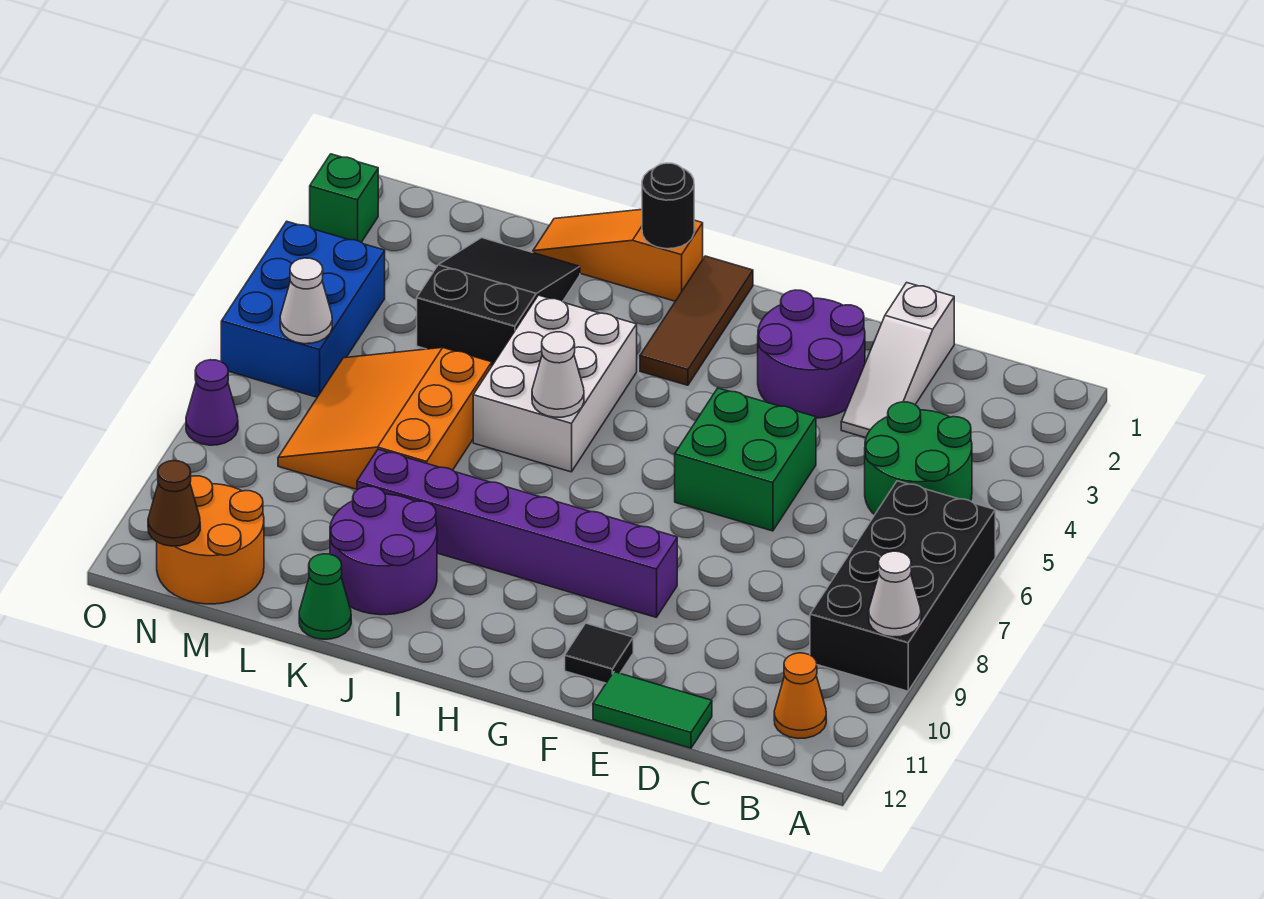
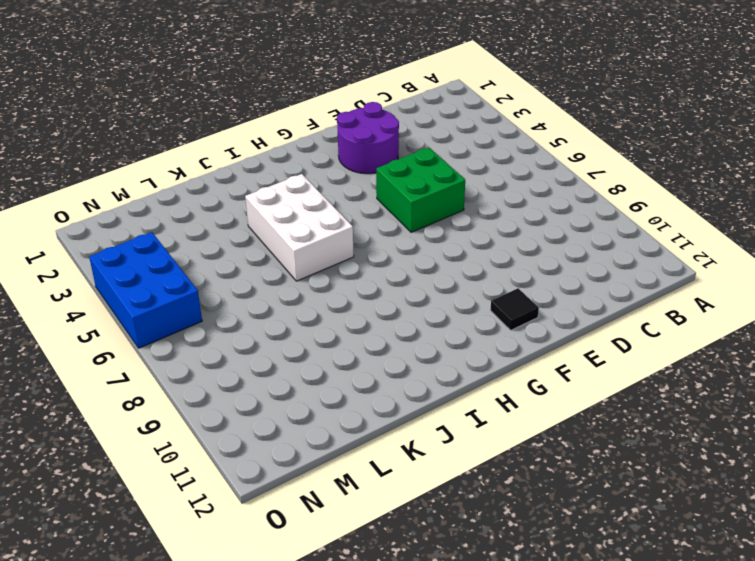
none -> black 2x4 brick [810,481,995,691]
none -> green 2x2 round brick [865,402,972,515]
none -> orange 1x1 cone [774,653,826,739]

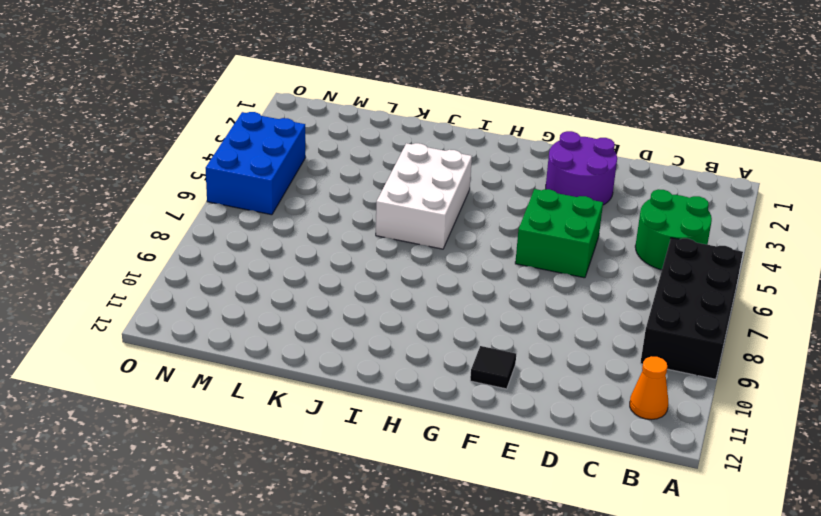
none -> white 1x3 slope [841,283,954,438]
none -> green 1x2 tile [593,672,712,748]
none -> purple 1x6 brick [357,449,677,617]

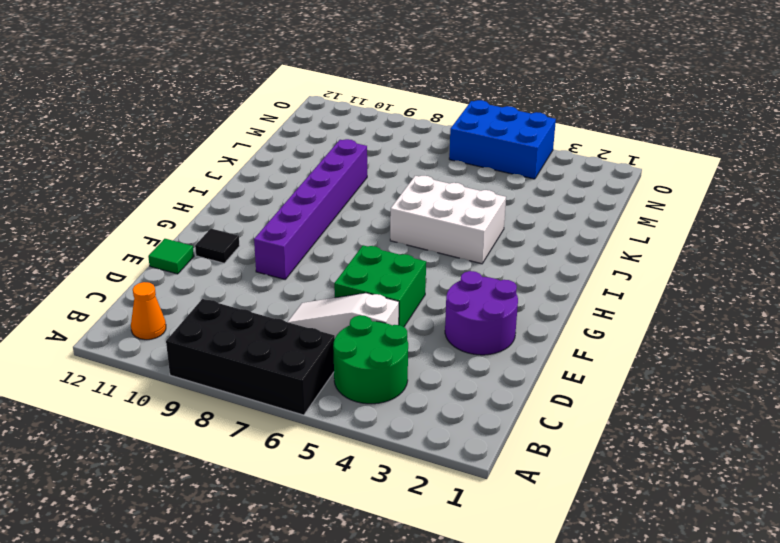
white 1x3 slope [288,293,399,337] -> white 1x3 slope moved to [841,283,954,438]
green 1x1 tile [148,239,194,274] -> green 1x2 tile [593,672,712,748]
none -> brown 1x3 tile [640,256,753,385]
none -> orange 1x3 slope [533,210,703,301]
none -> purple 2x2 round brick [330,486,437,615]

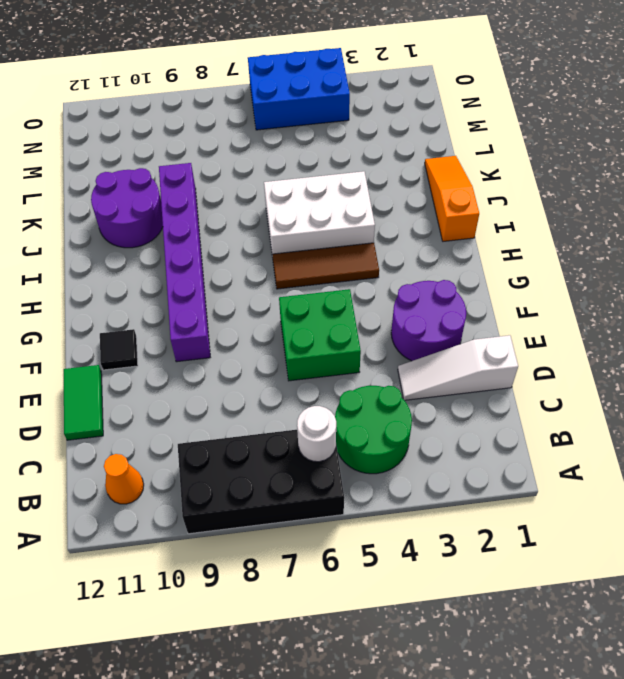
white 1x1 round brick [297,406,336,462] -> none
brown 1x3 tile [272,243,379,289] -> brown 1x3 tile moved to [640,256,753,385]
none -> black 2x3 slope [417,238,580,365]
none -> orange 3x3 slope [278,348,492,489]
none -> green 1x1 cone [299,554,351,639]

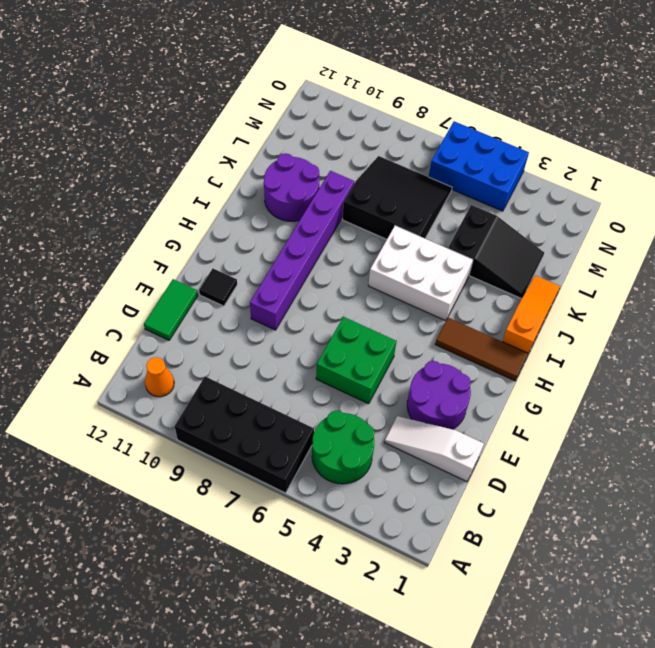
black 3x3 slope [342,156,452,239] -> orange 3x3 slope [278,348,492,489]
none -> green 1x1 cone [299,554,351,639]
none -> orange 2x2 round brick [157,476,264,604]
none -> green 1x1 brick [310,154,378,242]

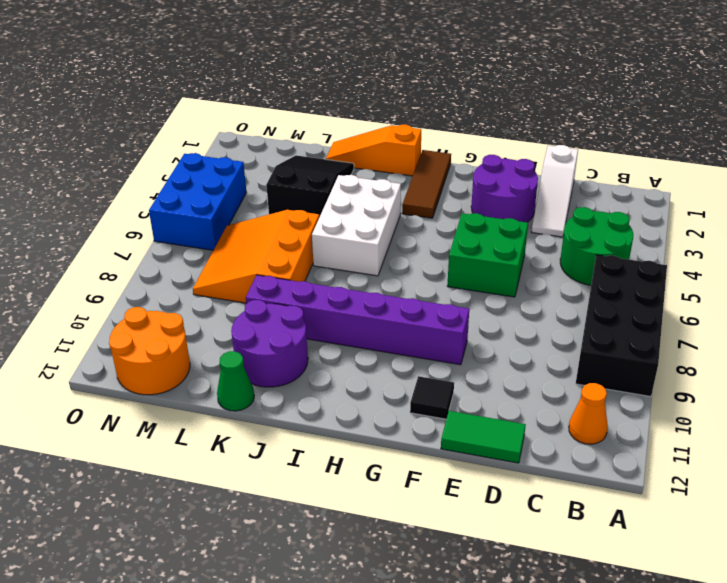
none -> green 1x1 brick [310,154,378,242]
none -> purple 1x1 cone [186,360,238,445]
none -> white 1x1 cone [869,551,921,637]

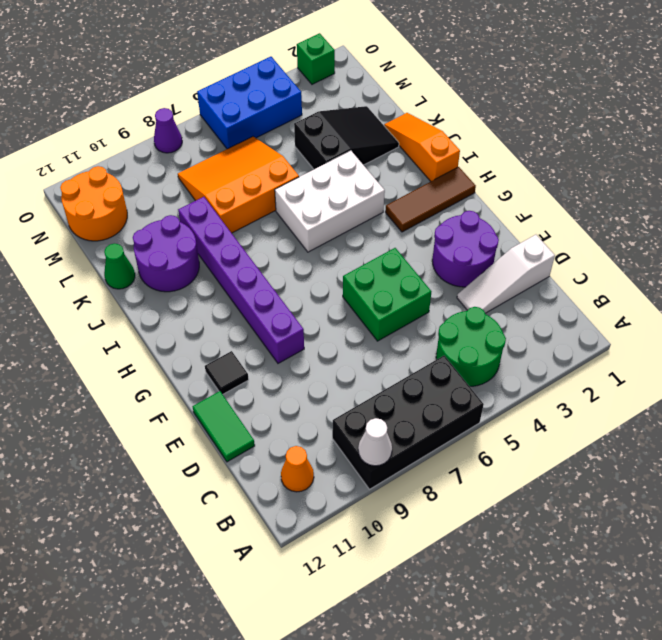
none -> black 1x1 round brick [642,163,694,249]
none -> white 1x1 cone [532,332,584,417]
none -> white 1x1 cone [280,258,332,344]

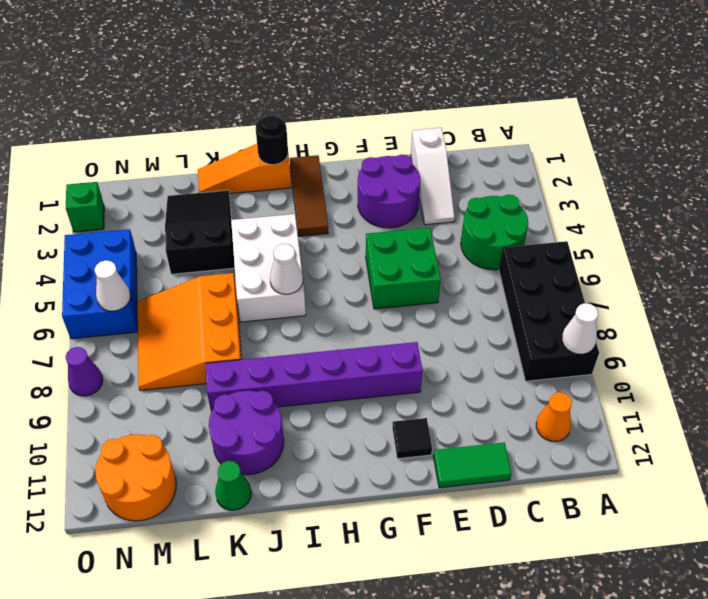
none -> brown 1x1 cone [148,461,200,546]

